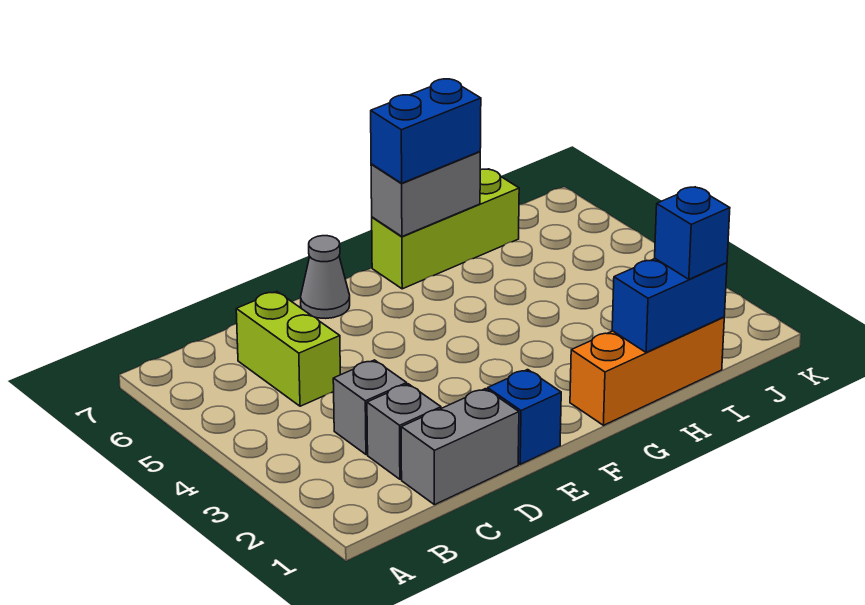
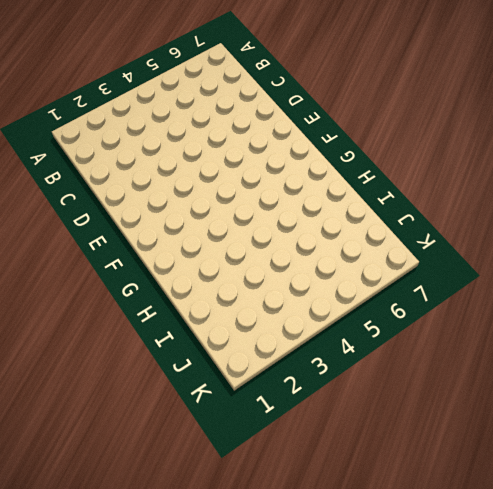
none -> grey 1x2 brick [401,389,519,505]
none -> grey 1x1 brick [367,384,441,479]
none -> grey 1x1 brick [333,360,407,455]

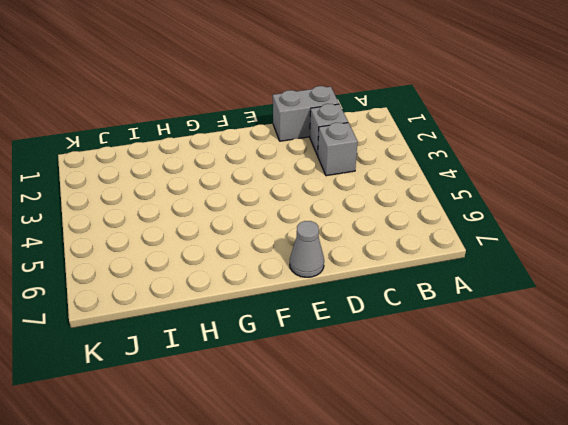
none -> lime 1x2 brick [236,292,340,406]
none -> blue 1x1 brick [488,370,561,464]
none -> orange 1x3 brick [570,317,724,425]

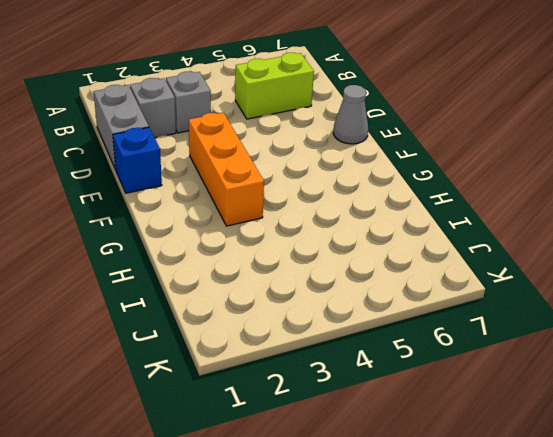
orange 1x3 brick [189,113,264,226] -> orange 1x3 brick moved to [570,317,724,425]
none -> lime 1x3 brick [372,169,519,289]
none -> grey 1x2 brick [371,152,480,236]
none -> blue 1x2 brick [612,259,727,352]

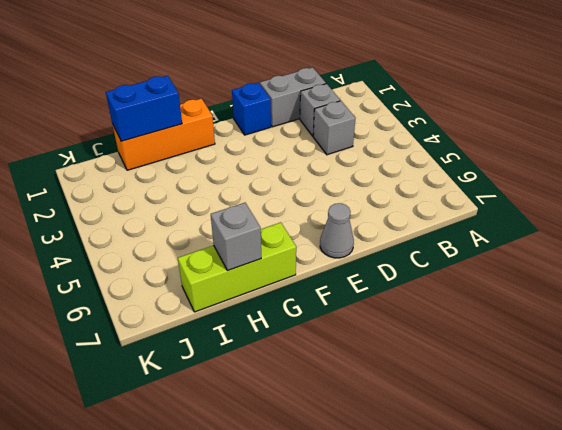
grey 1x1 brick [211,203,261,270] -> grey 1x2 brick [371,152,480,236]
none -> lime 1x2 brick [236,292,340,406]
none -> blue 1x2 brick [371,79,481,183]
none -> blue 1x1 brick [655,187,730,279]

